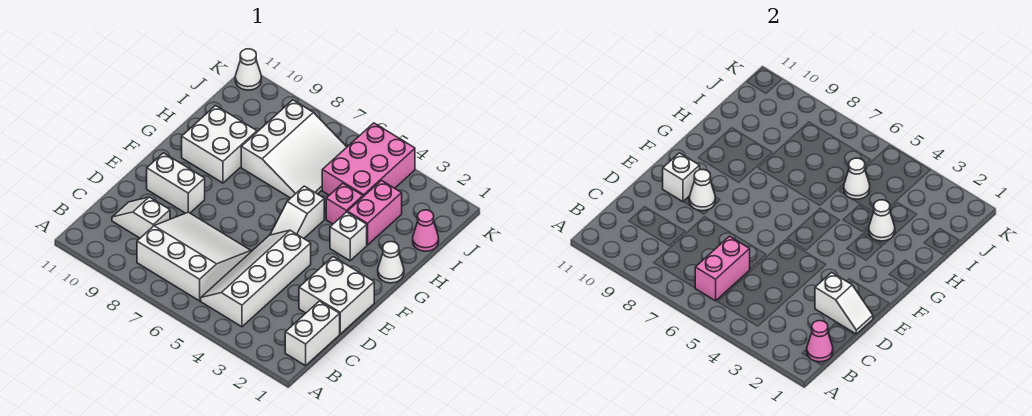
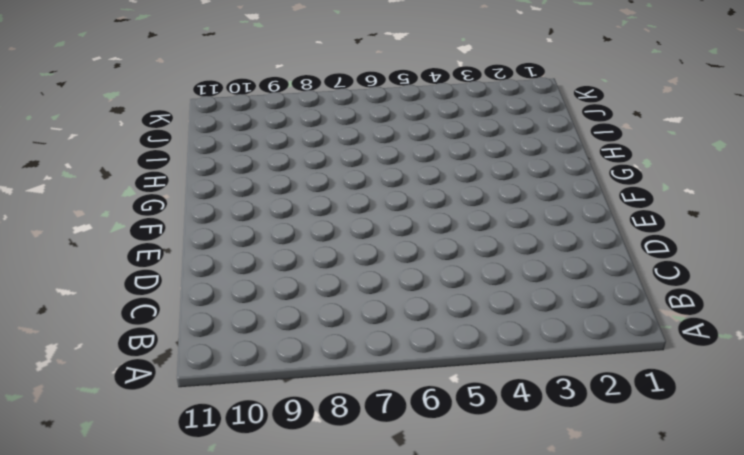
none -> white 1x2 brick [285,301,340,366]
none -> white 2x4 slope [201,230,311,327]
none -> white 3x3 slope [137,212,251,301]

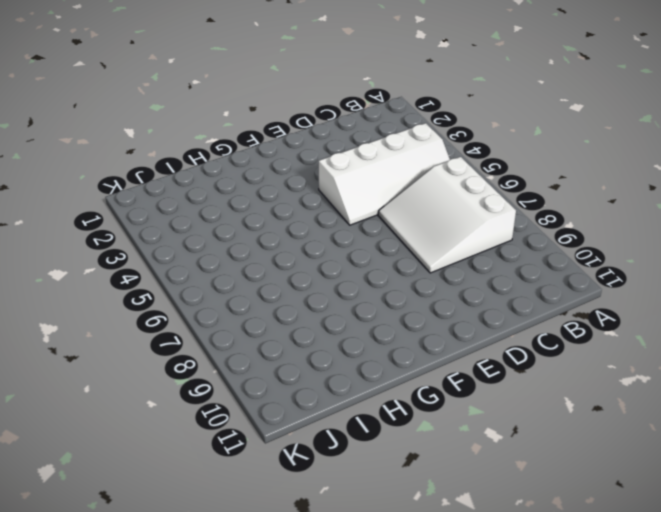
none -> white 1x2 brick [285,301,340,366]
none -> white 1x2 slope [112,197,170,238]
none -> white 2x2 brick [299,257,374,334]

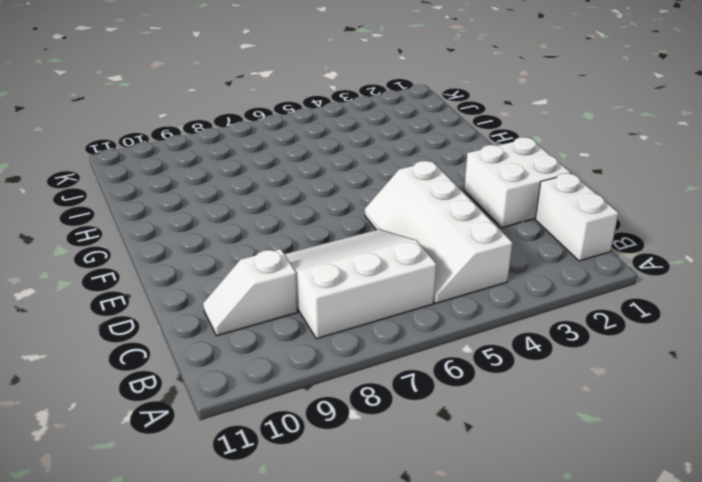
none -> white 1x2 brick [147,153,205,213]
none -> white 1x2 slope [270,186,324,238]
none -> white 1x1 cone [378,242,404,283]

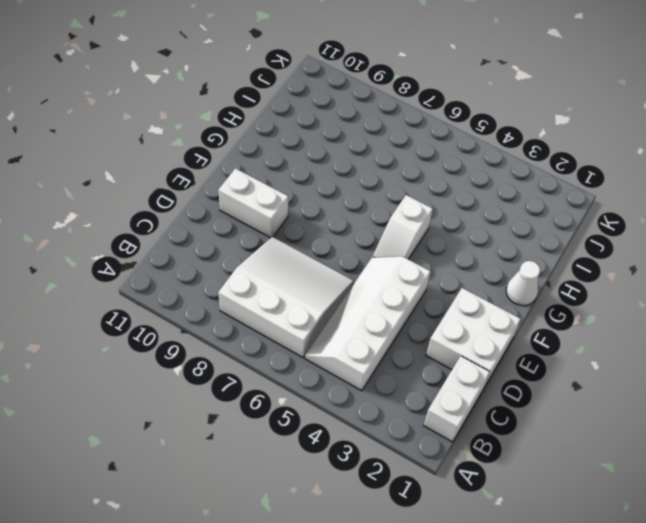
none -> white 1x2 slope [112,197,170,238]
none -> white 1x1 brick [330,212,367,261]
none -> white 2x2 brick [182,106,257,183]

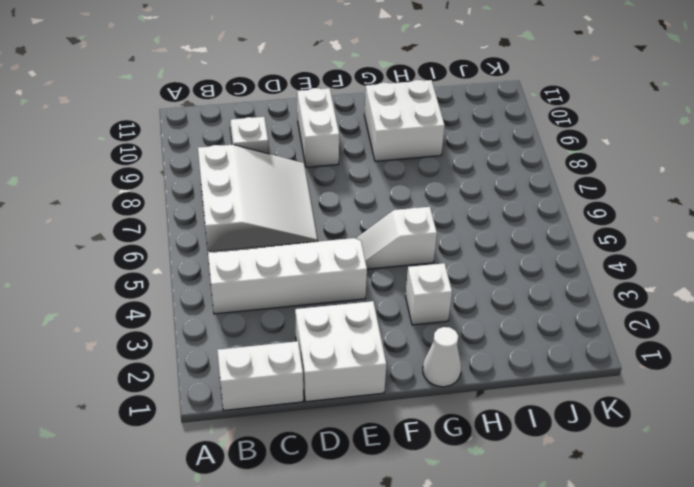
none -> pink 1x2 brick [347,181,402,245]
none -> pink 1x1 brick [326,183,363,224]
none -> white 3x3 slope [241,100,347,198]

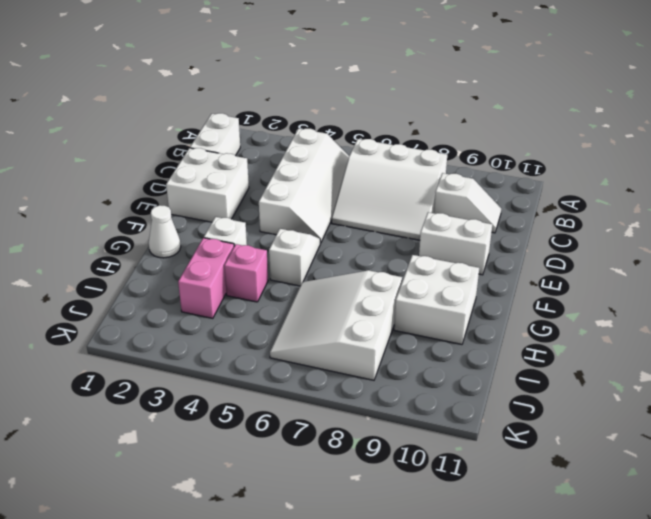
none -> pink 1x1 cone [413,210,439,251]
none -> pink 2x3 brick [322,123,415,197]
none -> white 1x1 cone [235,49,261,90]

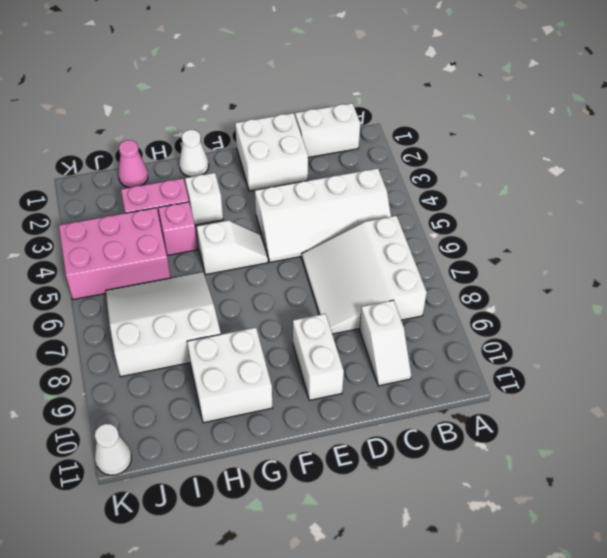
none -> pink 1x1 cone [807,321,833,362]
none -> pink 1x2 brick [695,236,750,301]
none -> white 1x2 slope [815,272,873,334]

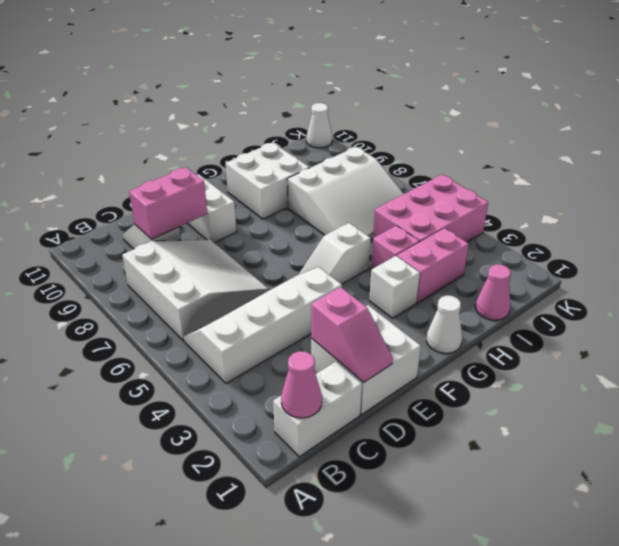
pink 1x2 brick [129,167,207,239] -> pink 1x2 brick moved to [695,236,750,301]
pink 1x2 slope [311,287,393,383] -> white 1x2 slope [815,272,873,334]
none -> white 1x1 cone [689,170,715,211]
none -> white 1x1 brick [663,153,700,202]
none -> white 1x1 cone [869,200,895,241]

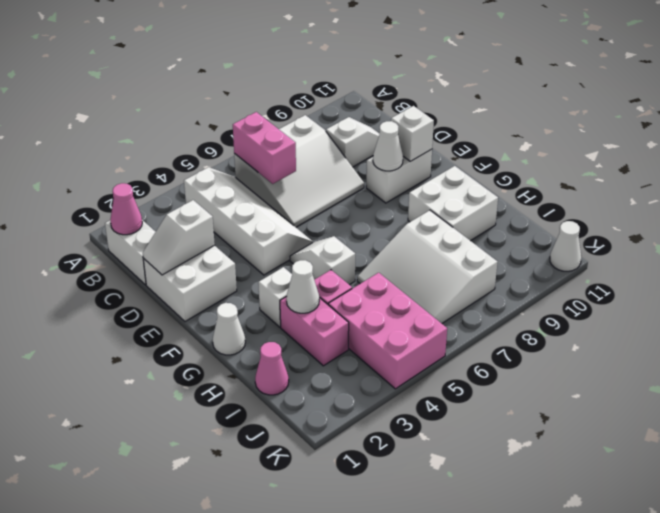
none -> white 1x1 cone [844,158,870,199]

